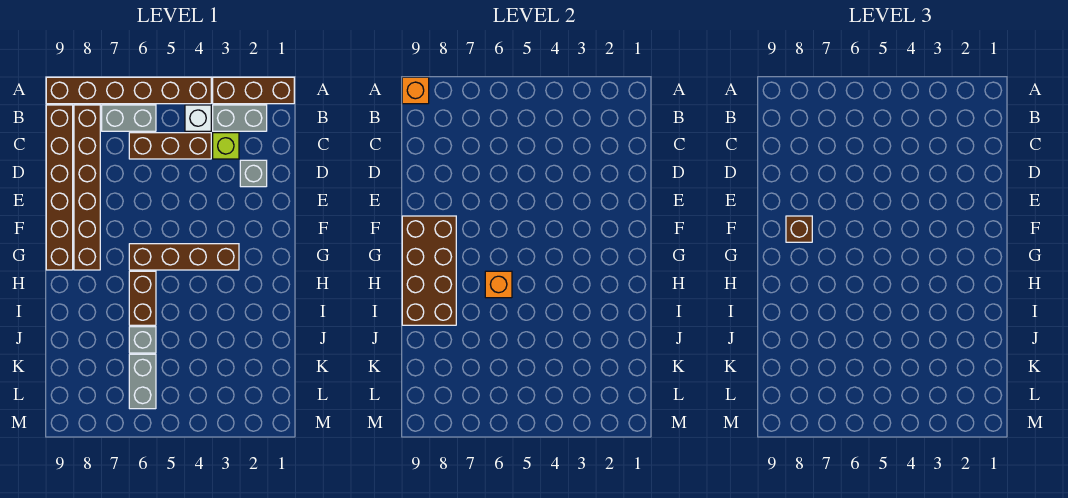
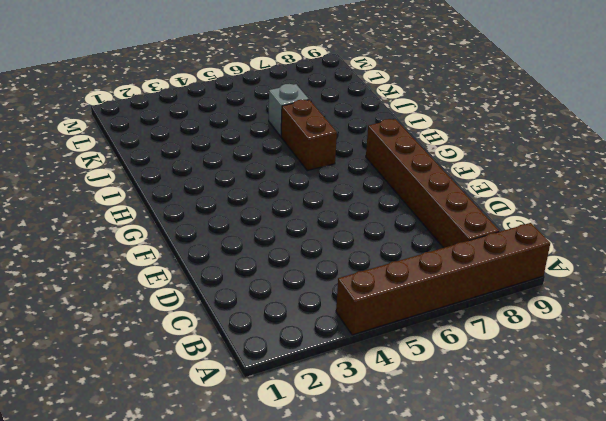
none -> brown 1x3 brick [213,77,294,104]
none -> grey 1x2 brick [213,105,267,131]
none -> white 1x1 brick [185,105,211,131]

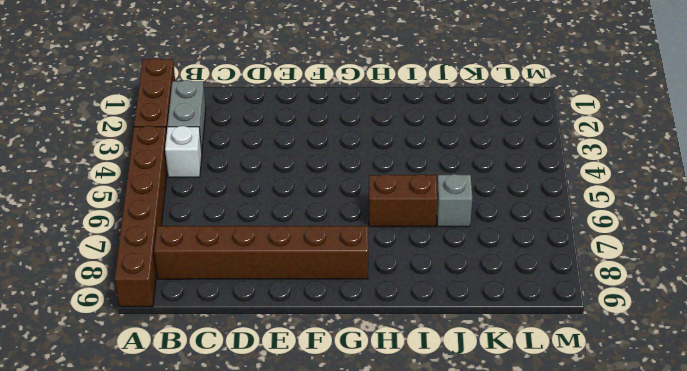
none -> grey 1x2 brick [102,105,156,131]
none -> brown 1x6 brick [46,105,73,270]
none -> lime 1x1 brick [213,133,239,159]

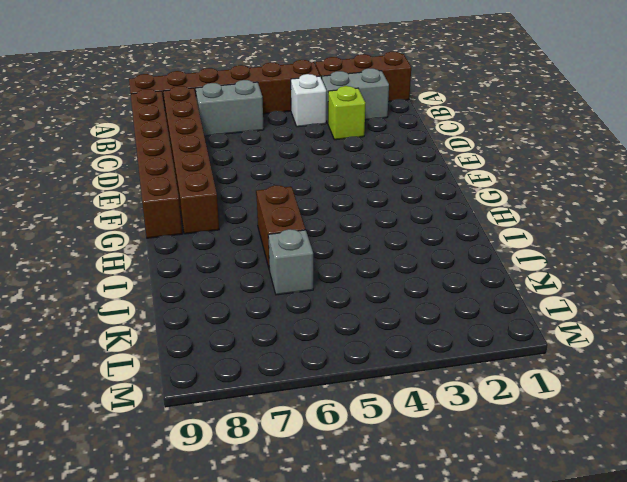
none -> brown 1x3 brick [129,133,211,159]
none -> grey 1x1 brick [240,160,267,187]
none -> brown 1x4 brick [129,244,239,270]

